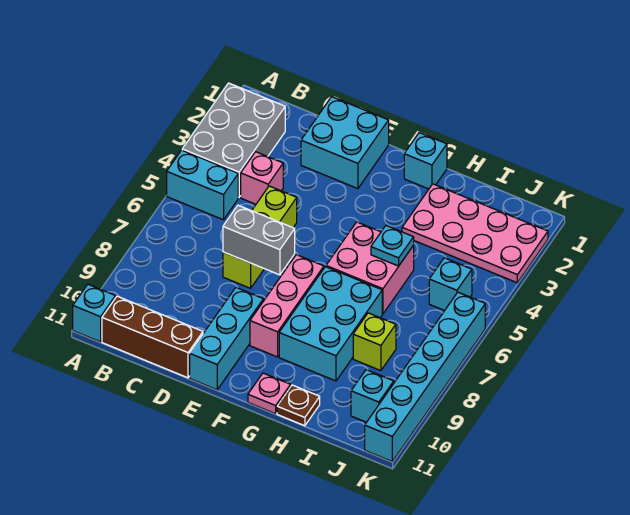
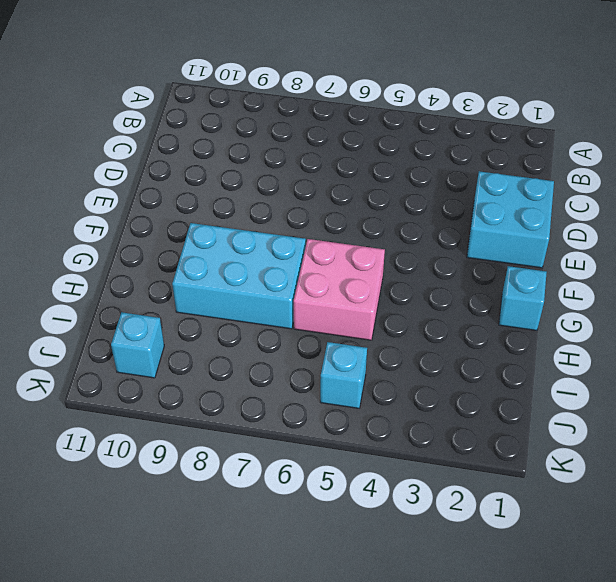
none -> grey 2x3 brick [182,83,285,197]
none -> cyan 1x2 brick [167,150,238,220]
none -> cyan 1x1 brick [73,284,115,342]

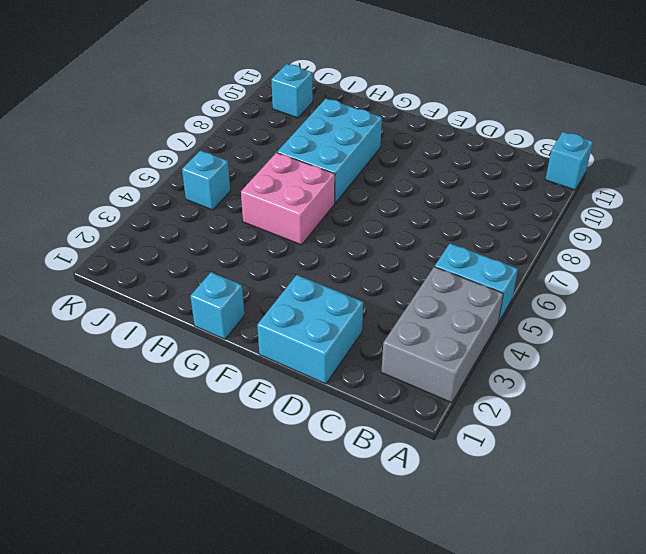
none -> brown 1x3 brick [102,296,203,378]
none -> pink 1x1 brick [241,152,283,204]
none -> lime 1x3 brick [223,186,297,288]

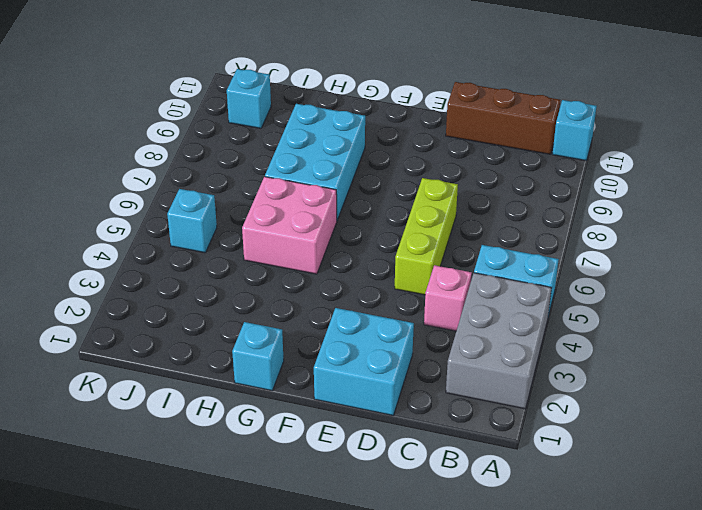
none -> cyan 1x3 brick [190,288,263,390]
none -> pink 1x3 brick [250,255,324,357]
none -> pink 1x1 plate [248,373,291,414]

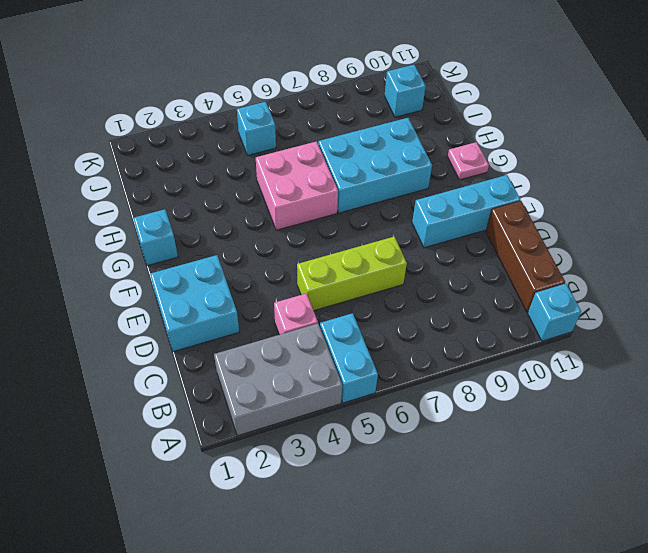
none -> pink 1x3 brick [250,255,324,357]
none -> pink 2x4 plate [402,184,548,283]
none -> brown 1x1 plate [277,385,320,426]

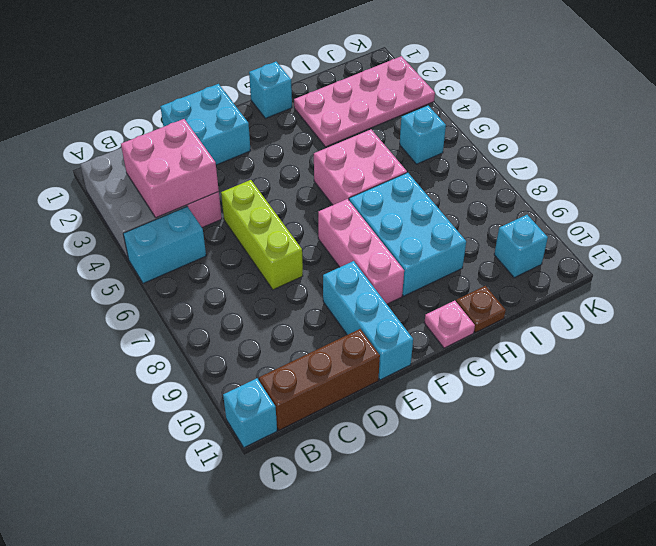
pink 2x2 brick [121,119,219,218] -> none
none -> lime 1x1 brick [353,313,396,371]
none -> cyan 1x6 brick [365,292,485,461]
none -> grey 1x2 brick [223,205,295,275]

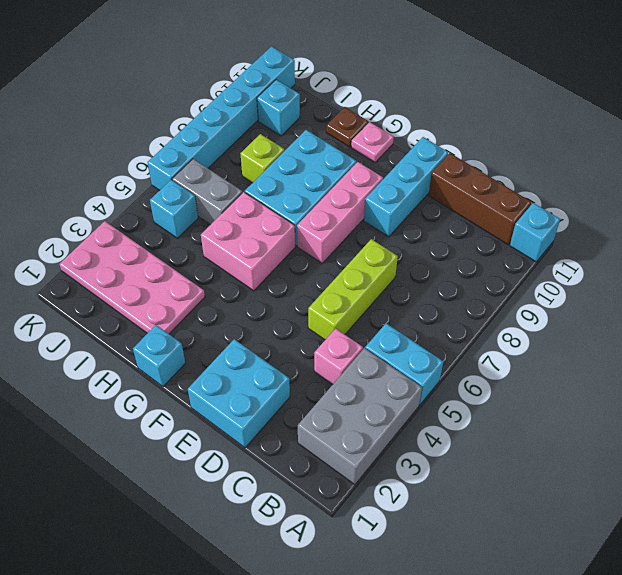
grey 1x2 brick [172,159,242,225] -> grey 1x2 brick moved to [223,205,295,275]
none -> cyan 1x1 plate [371,226,414,266]

